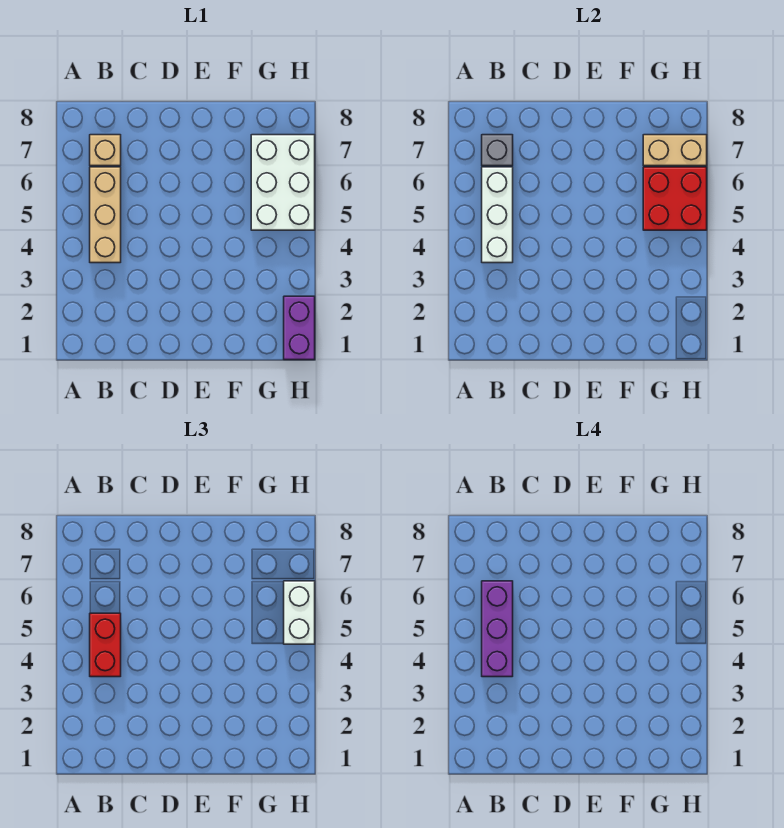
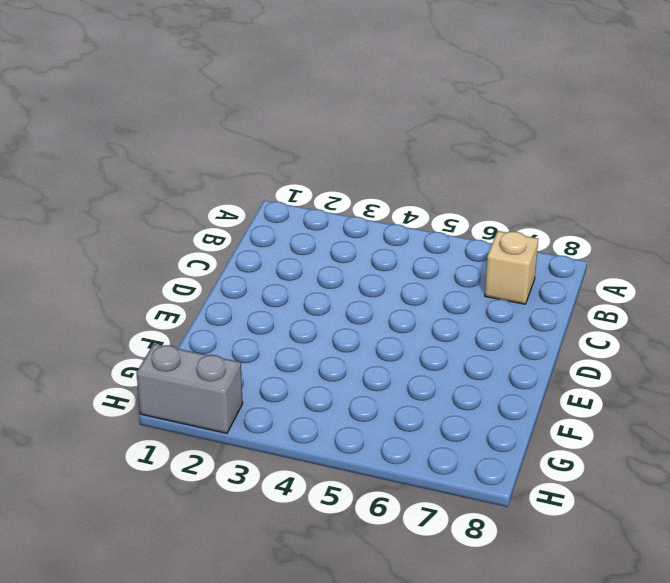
grey 1x2 brick [136,344,243,433] -> purple 1x2 brick [284,296,315,360]
none -> tan 1x3 brick [90,167,121,263]
none -> white 2x3 brick [251,135,315,230]

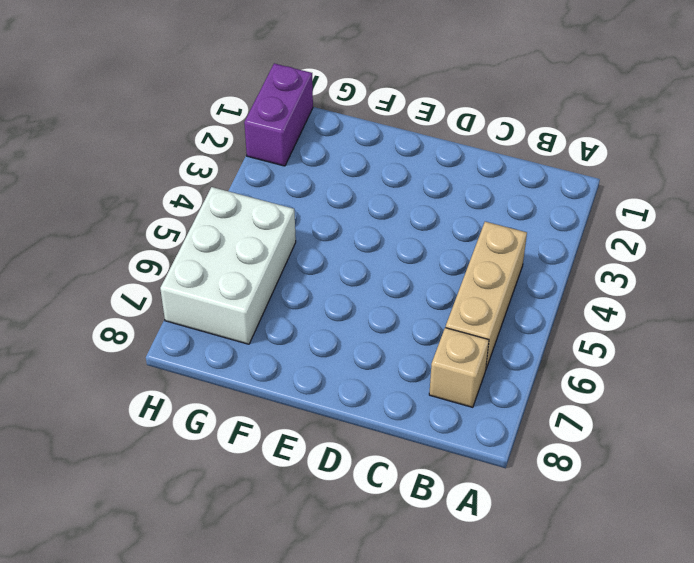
none -> white 1x3 brick [482,167,513,263]
none -> grey 1x1 brick [482,135,513,166]

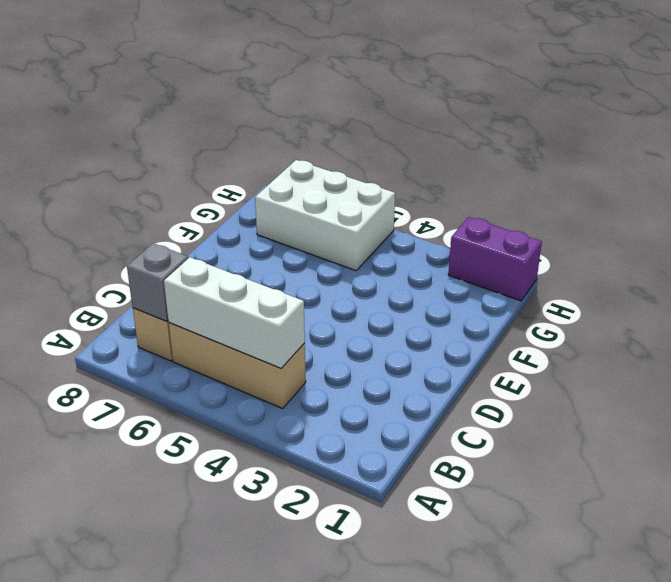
none -> red 2x2 brick [643,167,707,230]
none -> tan 1x2 brick [643,135,707,166]

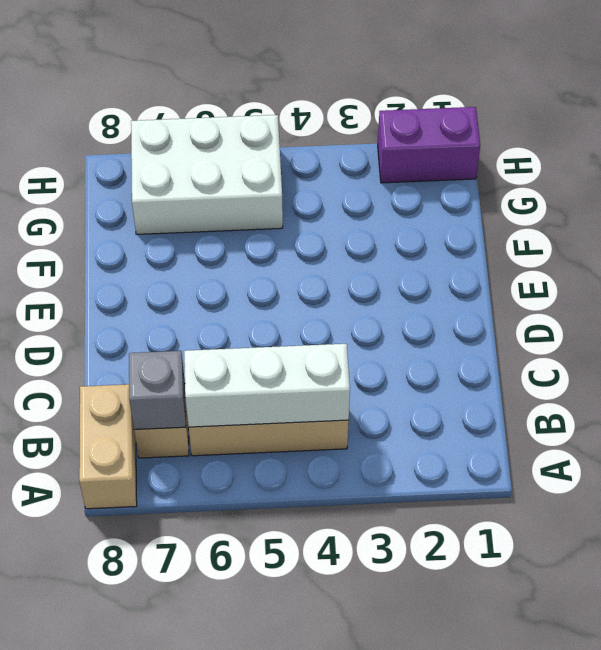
tan 1x2 brick [79,384,137,509] -> tan 1x2 brick moved to [643,135,707,166]
none -> red 2x2 brick [643,167,707,230]
none -> red 1x2 brick [90,613,121,677]

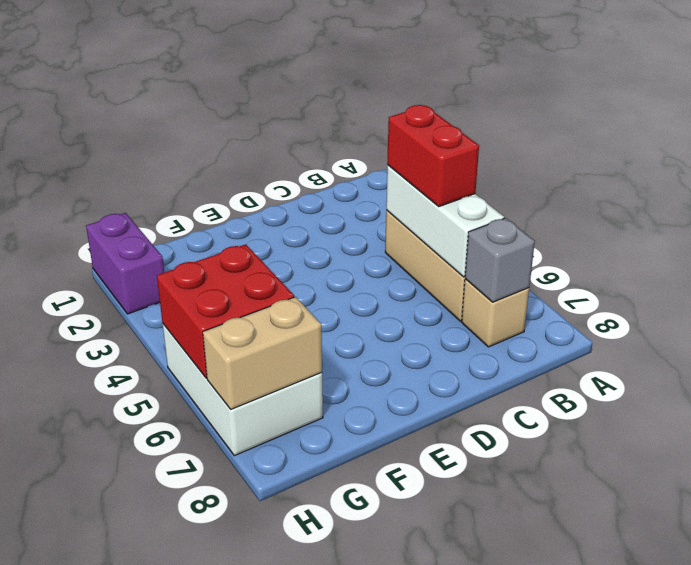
none -> white 1x2 brick [284,581,315,644]
none -> purple 1x3 brick [482,581,513,677]

